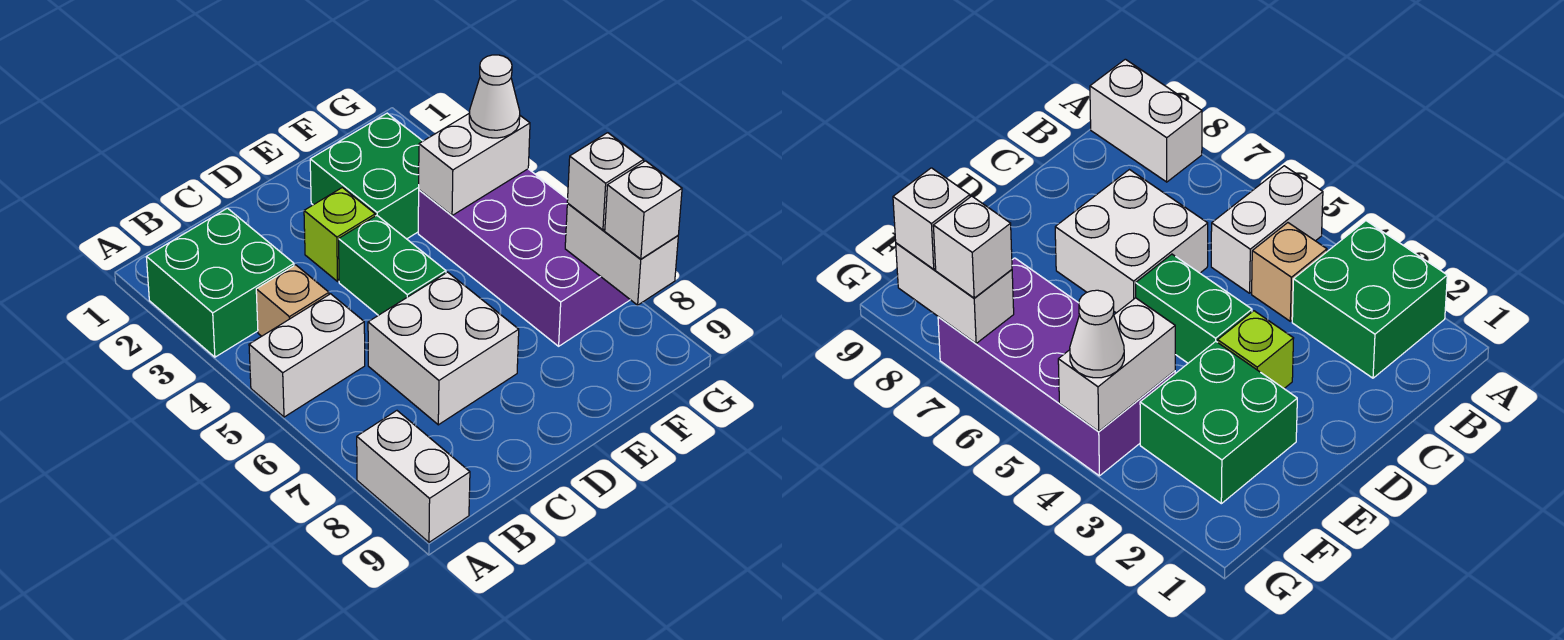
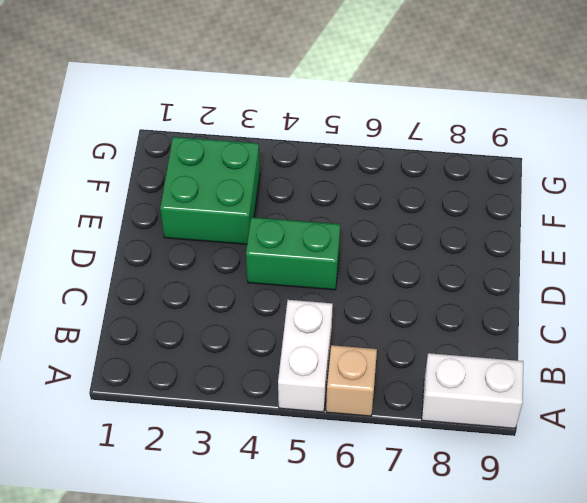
tan 1x1 brick [326,345,377,416] -> tan 1x1 brick moved to [256,265,329,336]
none -> green 2x2 brick [146,208,294,357]
none -> white 2x2 brick [368,272,519,425]
none -> lime 1x1 brick [304,188,375,281]

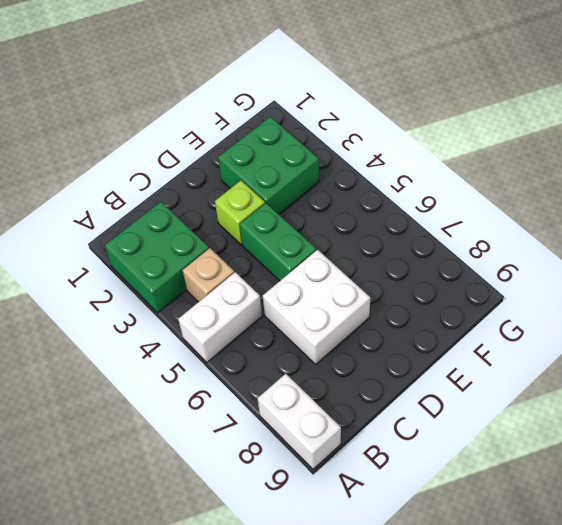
none -> purple 2x4 brick [418,169,630,346]
none -> white 1x2 brick [419,114,530,215]
none -> white 1x2 brick [565,203,678,305]

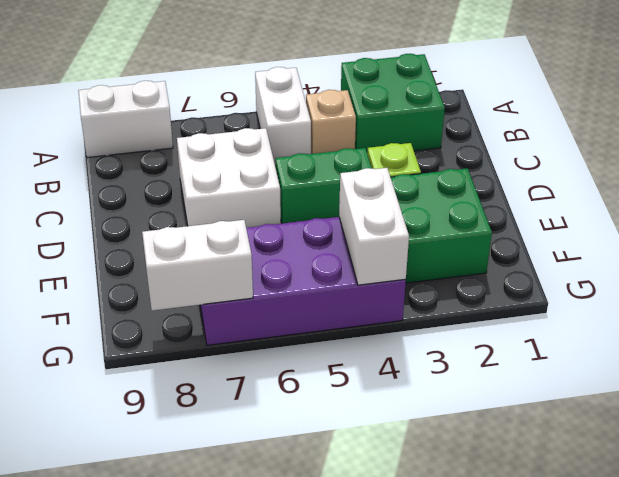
none -> white 1x1 cone [469,55,520,138]
none -> white 1x1 brick [567,133,644,230]
none -> white 1x1 brick [605,161,682,259]

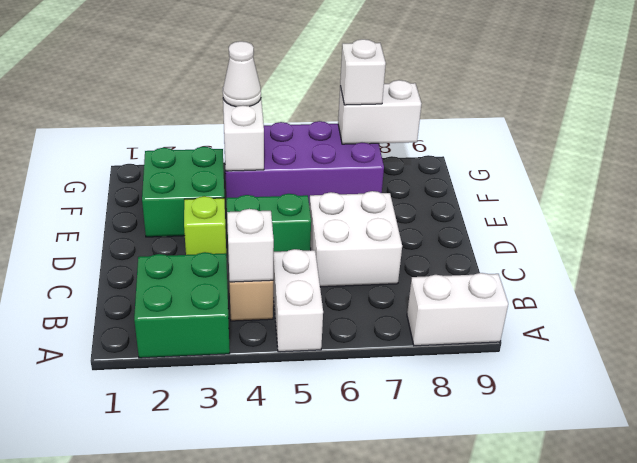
white 1x1 brick [227,209,274,282] -> white 1x1 brick moved to [605,161,682,259]

